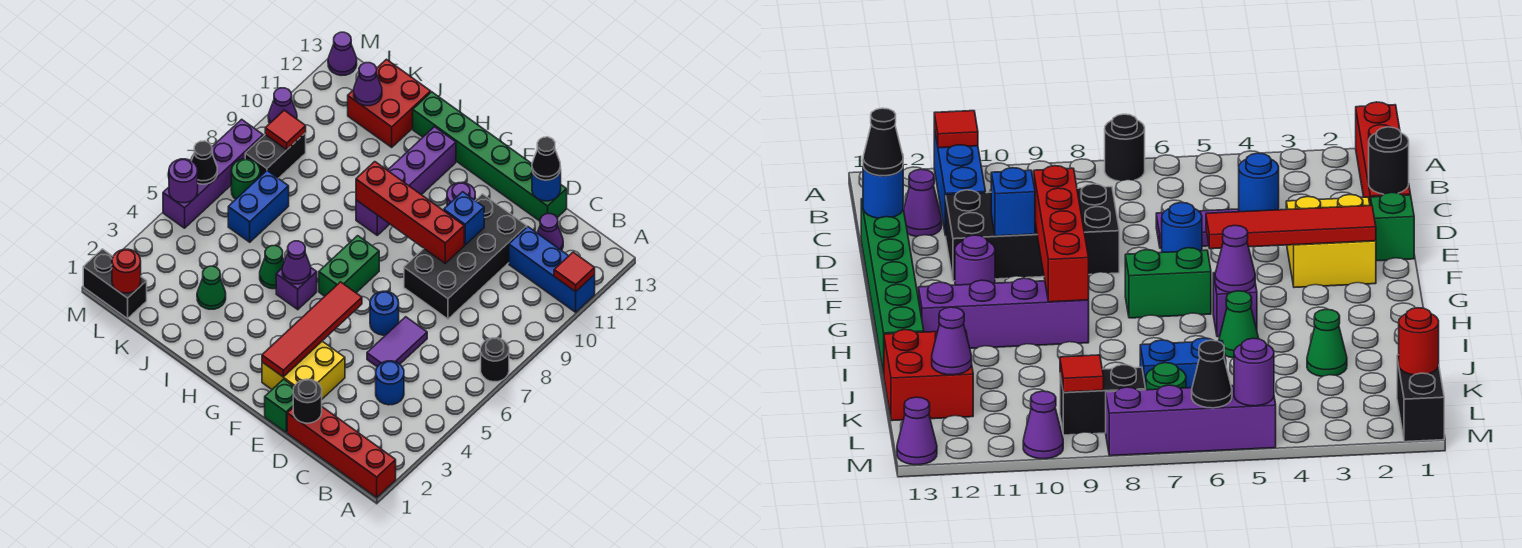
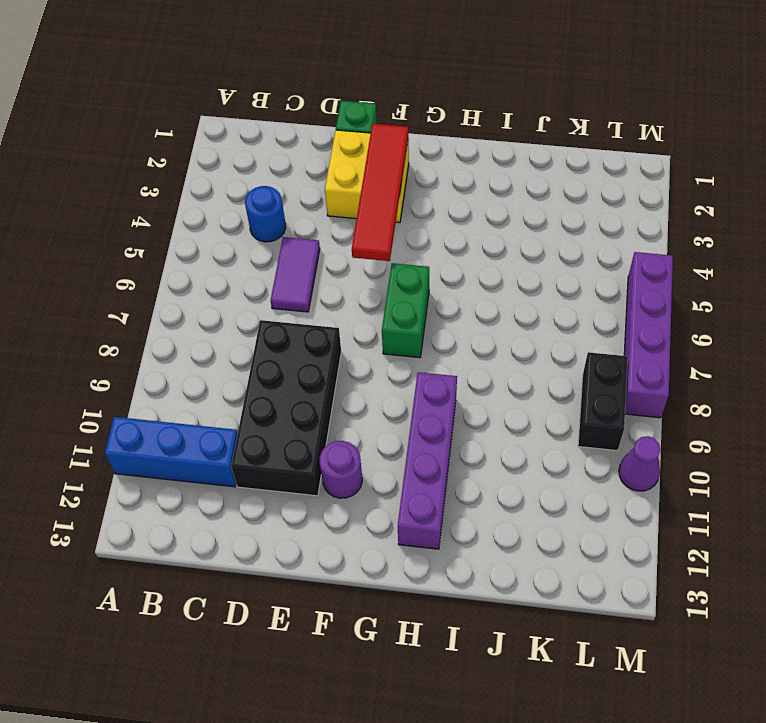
none -> red 1x4 brick [287,407,396,497]
none -> black 1x1 round brick [481,338,509,382]
none -> purple 1x1 cone [537,214,563,250]
none -> green 1x6 brick [413,92,567,221]

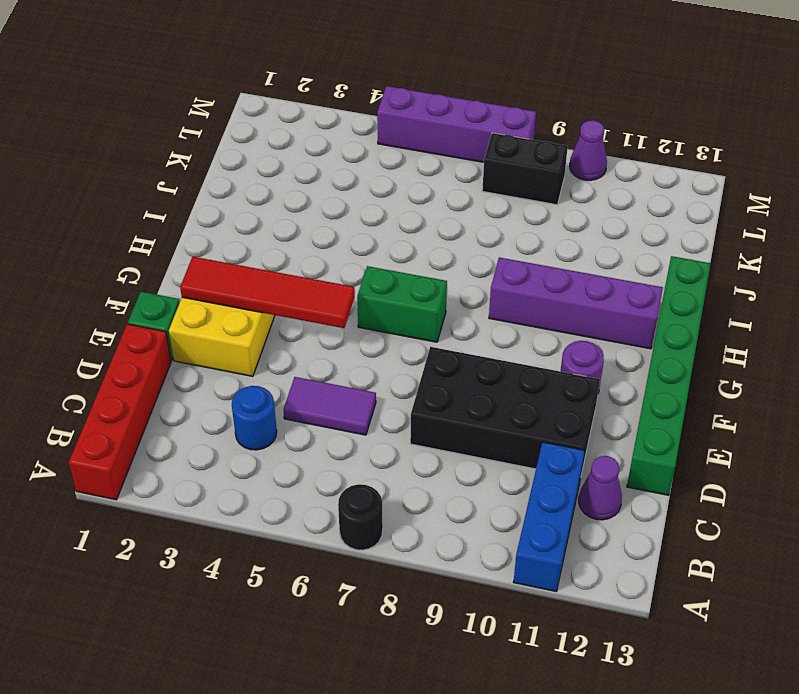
none -> blue 1x1 round brick [370,291,399,335]
none -> purple 1x1 brick [276,268,317,310]
none -> green 1x1 cone [260,246,284,289]
none -> green 1x1 cone [197,266,226,309]

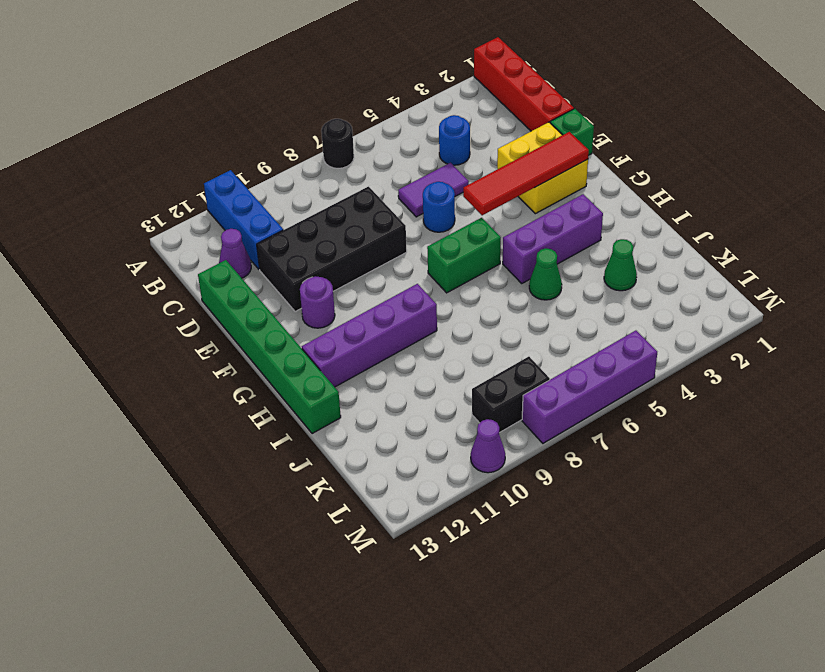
purple 1x3 brick [503,194,603,283] -> purple 1x1 brick [276,268,317,310]
none -> red 2x2 brick [348,59,431,147]
none -> blue 1x2 brick [228,171,289,242]
none -> black 1x2 brick [83,249,147,319]
none -> green 1x1 round brick [231,159,260,199]

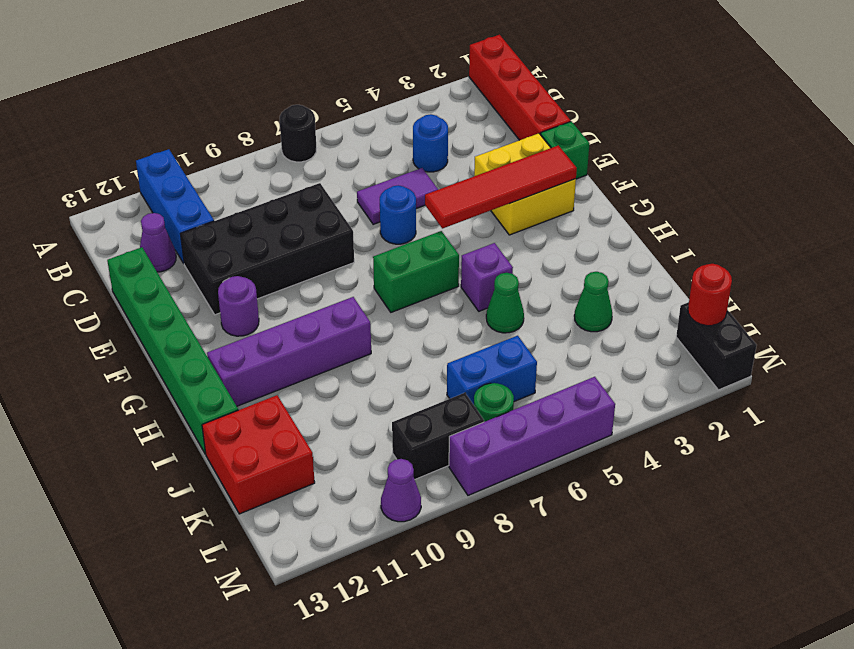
none -> purple 1x1 cone [328,32,357,76]
none -> red 1x1 tile [554,252,595,292]
none -> black 1x1 round brick [293,379,322,423]
none -> blue 1x1 round brick [532,170,561,201]

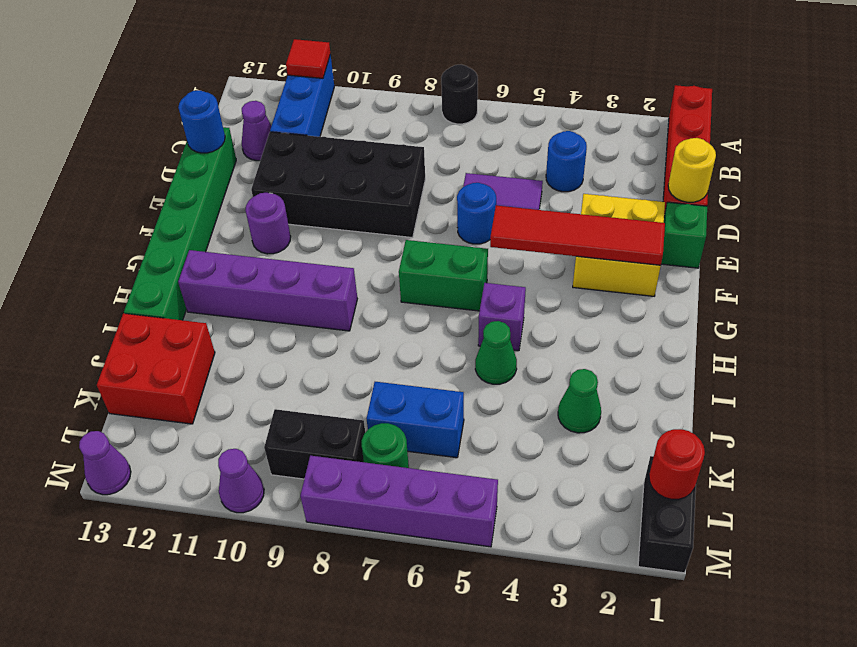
yellow 1x1 round brick [668,138,716,202] -> black 1x1 round brick [293,379,322,423]
none -> red 1x4 brick [356,162,464,263]
none -> blue 1x1 brick [444,192,484,245]
none -> purple 1x1 cone [282,241,311,284]
none -> purple 1x1 cone [354,63,382,106]

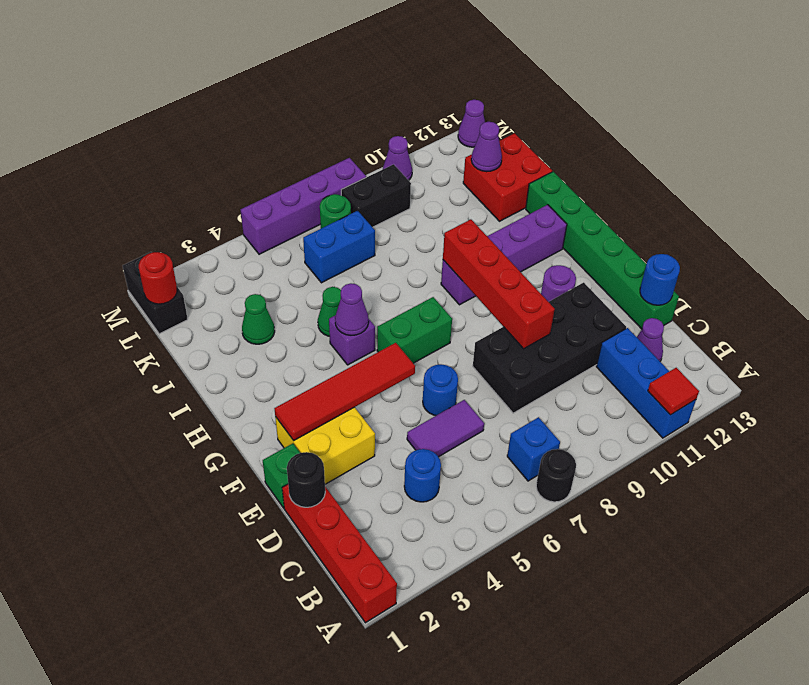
blue 1x1 brick [507,417,560,481] -> blue 1x1 brick moved to [444,192,484,245]
none -> red 1x1 tile [265,110,306,150]
none -> purple 1x1 round brick [169,159,198,203]
none -> black 1x1 cone [192,141,217,184]
none -> black 1x1 cone [532,137,561,180]

